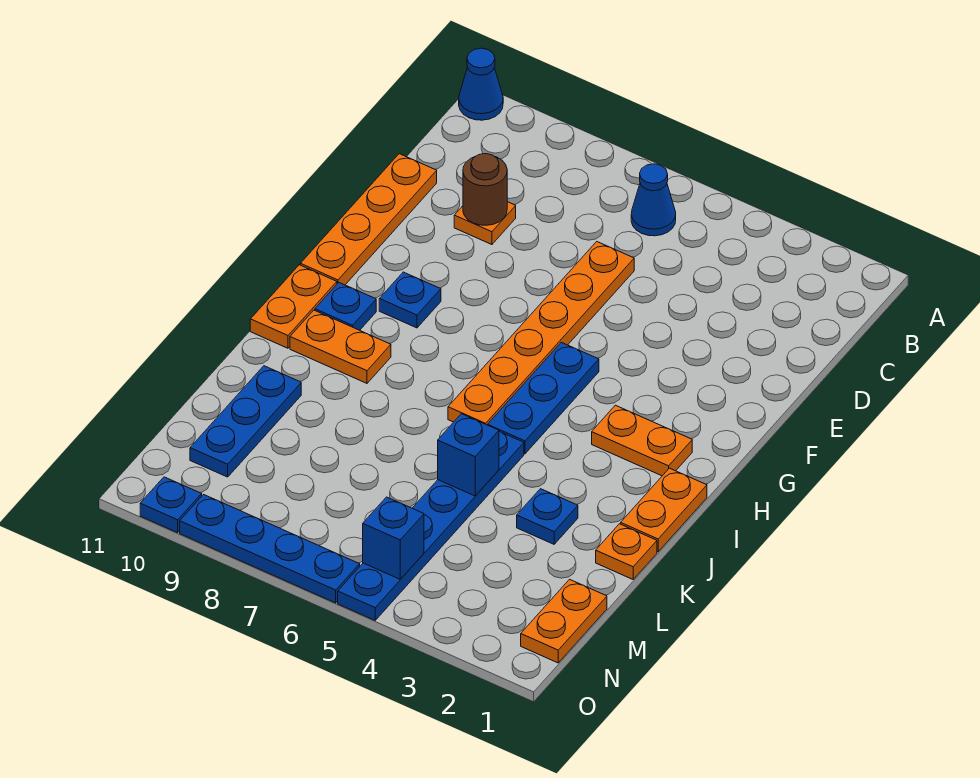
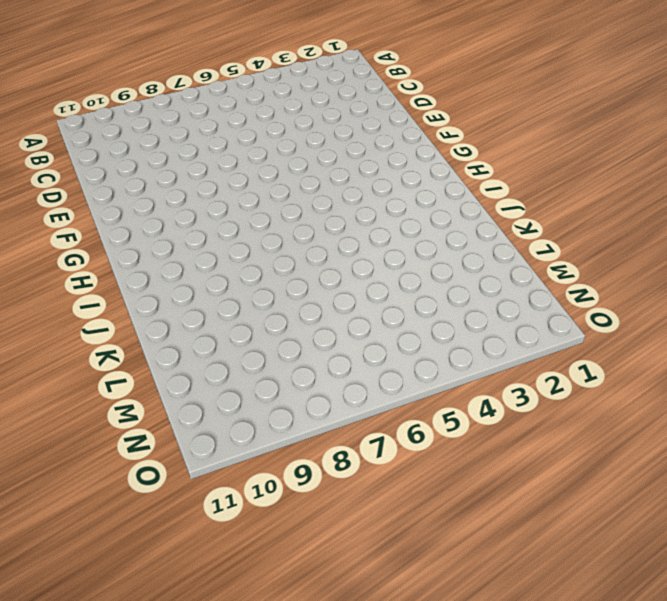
none -> blue 1x1 cone [459,48,503,120]
none -> blue 1x1 cone [631,164,676,236]
none -> orange 1x6 plate [448,242,634,425]

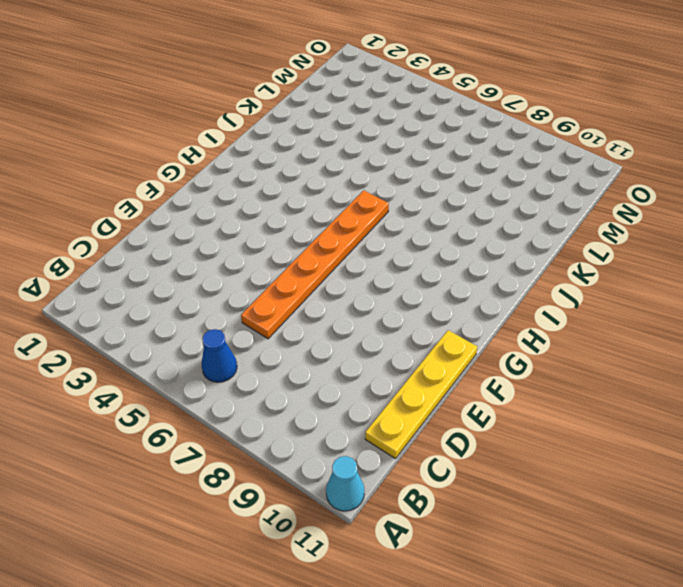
cyan 1x1 cone [326,456,364,511] -> blue 1x1 cone [459,48,503,120]
yellow 1x4 plate [365,330,477,459] -> orange 1x4 plate [300,154,437,285]
none -> orange 1x1 plate [454,202,516,245]
none -> blue 1x3 plate [488,342,599,454]
none -> blue 1x1 plate [379,272,441,328]

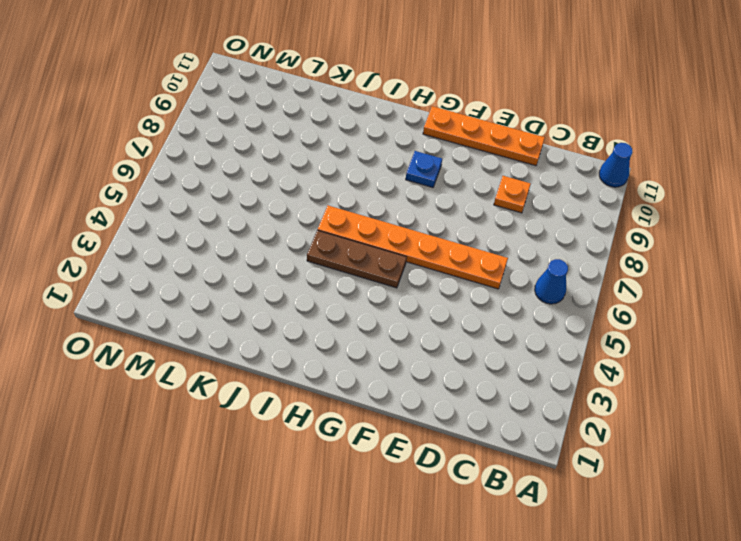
brown 1x3 plate [307,230,407,288] -> blue 1x3 plate [488,342,599,454]
none -> orange 1x2 plate [592,405,692,476]
none -> blue 1x1 plate [315,283,376,330]
none -> orange 1x2 plate [250,265,337,348]

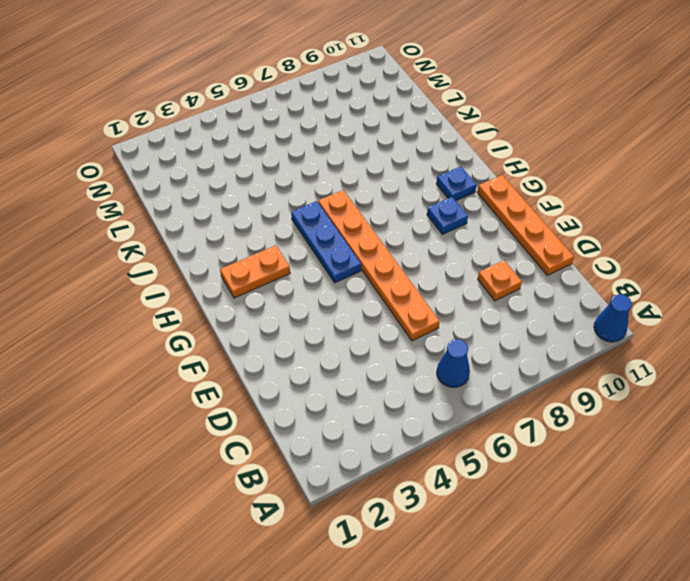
none -> orange 1x2 plate [250,265,337,348]
none -> orange 1x2 plate [621,468,707,552]
none -> orange 1x2 plate [290,310,391,383]

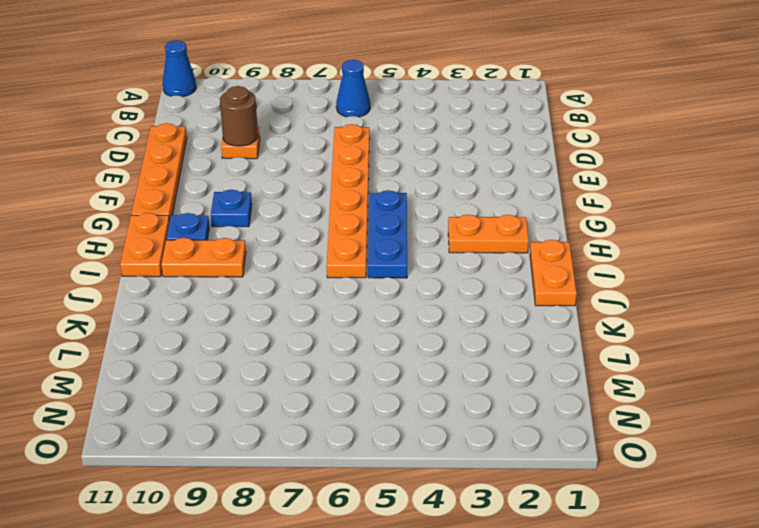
none -> blue 1x6 plate [338,432,524,620]
none -> orange 1x1 plate [596,524,657,579]
none -> blue 1x1 plate [517,489,578,544]

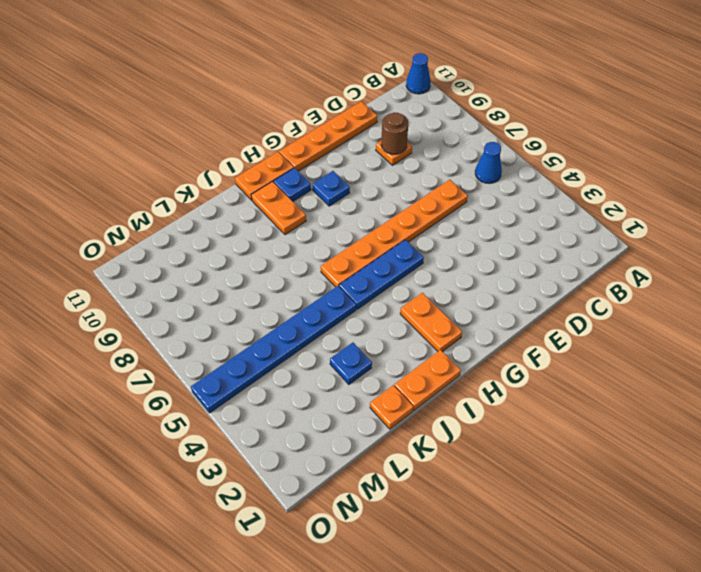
none -> blue 1x3 plate [190,366,301,477]
none -> orange 1x2 plate [521,579,607,663]
none -> blue 1x4 plate [180,495,360,603]

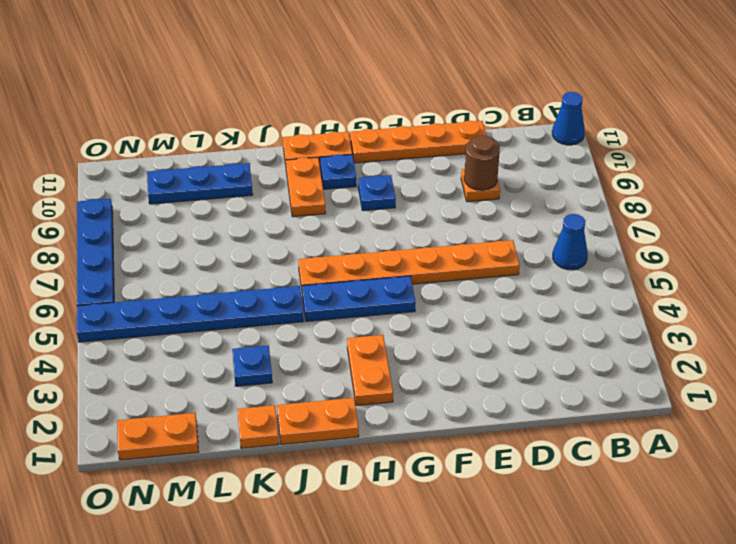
none -> blue 1x1 plate [140,477,202,533]
none -> blue 1x1 brick [438,414,499,496]
none -> blue 1x1 brick [363,497,424,579]

